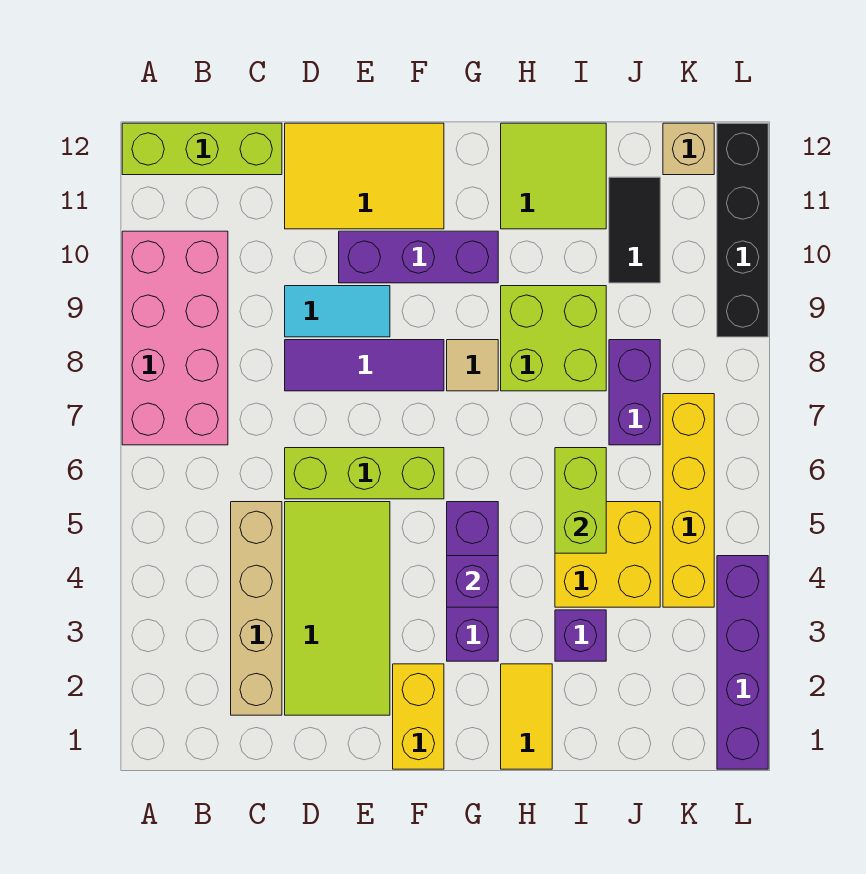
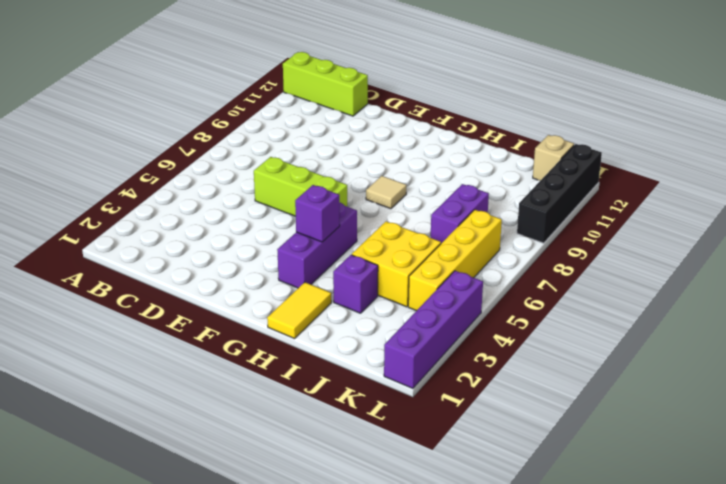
none -> pink 2x4 brick [122,231,228,445]
none -> tan 1x4 brick [231,502,282,715]
none -> lime 2x4 tile [285,502,390,715]

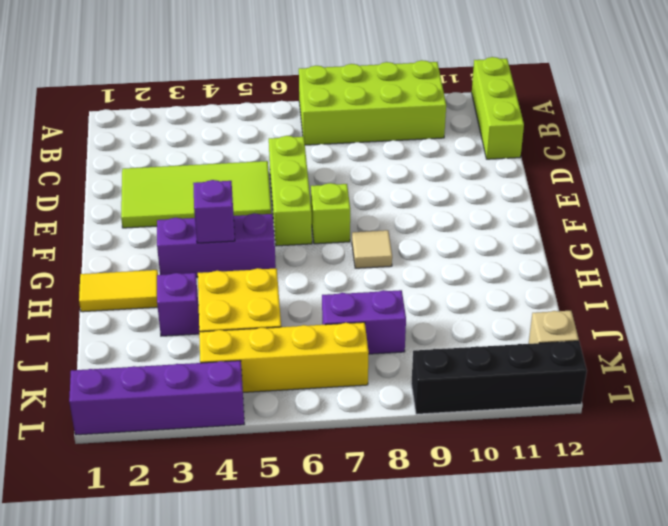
lime 2x4 brick [299,60,446,145] -> pink 2x4 brick [122,231,228,445]
lime 1x1 brick [311,183,350,244] -> none
none -> tan 1x4 brick [231,502,282,715]
none -> purple 1x3 tile [285,340,444,391]
none -> cyan 1x2 tile [285,286,390,337]

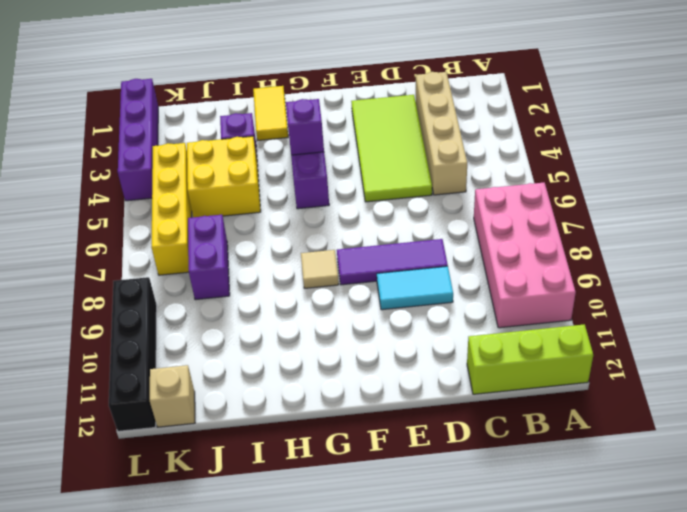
none -> lime 1x3 brick [285,448,444,499]
none -> yellow 2x3 tile [285,123,444,229]
none -> purple 1x3 brick [339,231,498,283]

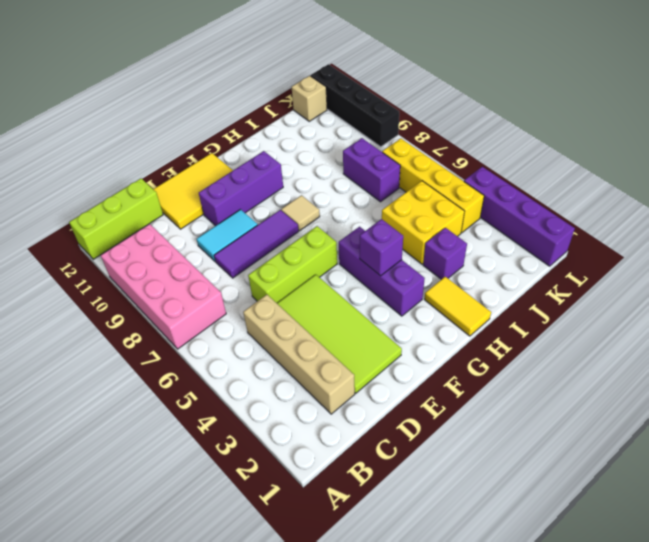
none -> yellow 1x2 brick [393,664,444,769]
none -> lime 2x2 brick [501,286,606,391]
none -> lime 2x2 tile [501,123,606,229]

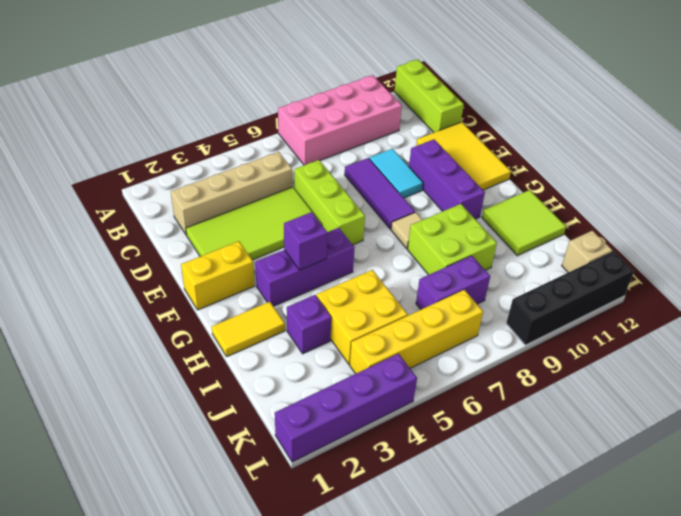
none -> black 1x2 tile [609,177,660,283]
none -> lime 1x2 brick [555,448,606,553]

